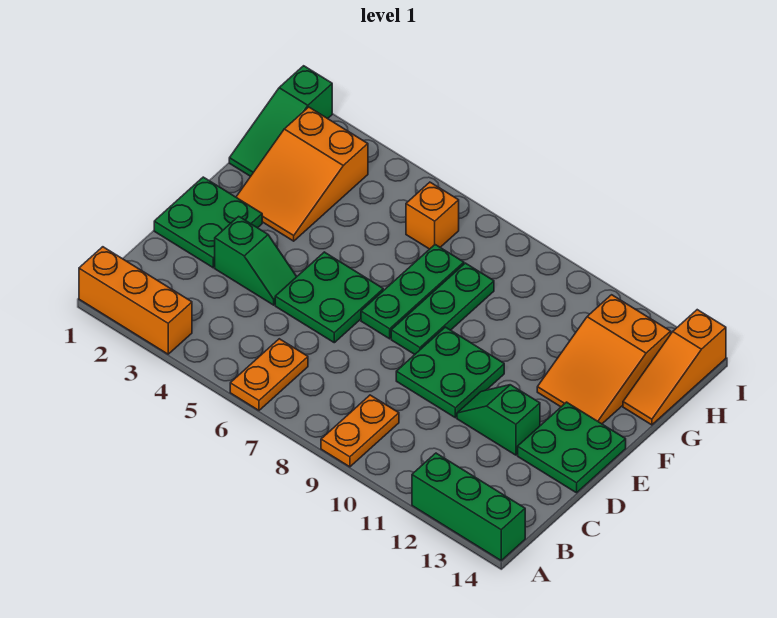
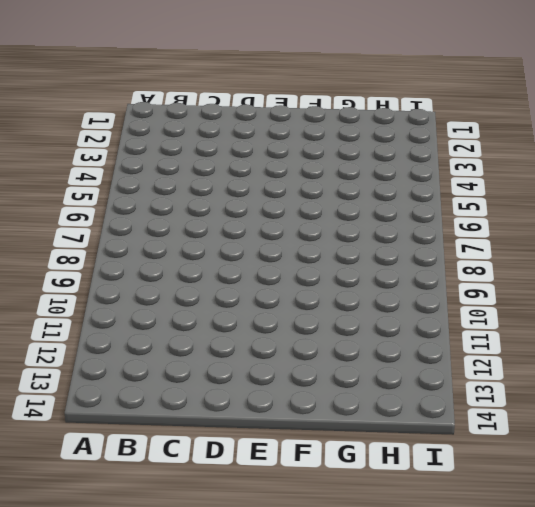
none -> orange 1x3 brick [79,247,192,354]
none -> orange 1x2 plate [230,339,308,410]
none -> orange 1x2 plate [321,395,399,467]

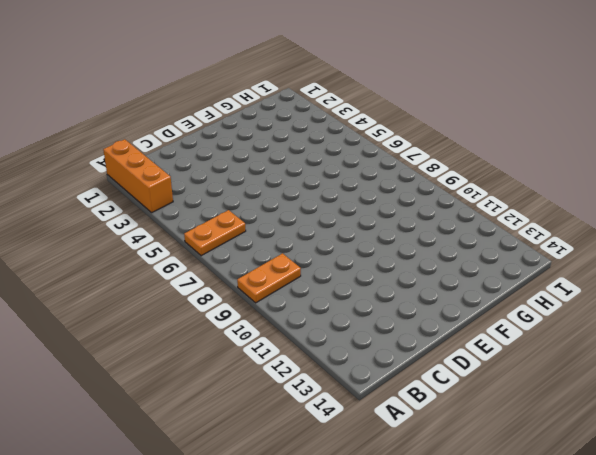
none -> green 1x3 brick [412,453,525,560]
none -> green 2x2 plate [154,177,262,268]
none -> green 1x2 slope [215,216,297,305]

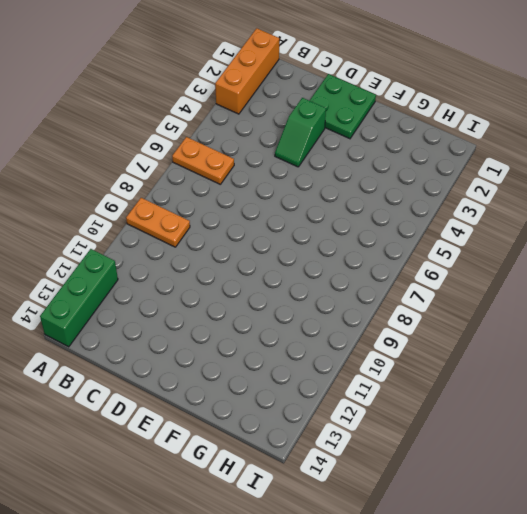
none -> green 2x2 plate [275,252,383,343]
none -> green 2x2 plate [396,327,504,418]
none -> green 1x2 slope [457,385,540,455]

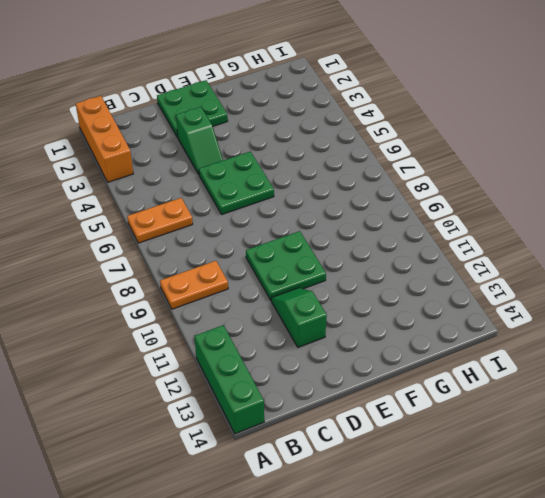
none -> green 2x2 plate [518,402,626,493]
none -> green 1x3 plate [361,245,464,339]
none -> green 1x3 plate [391,263,494,354]

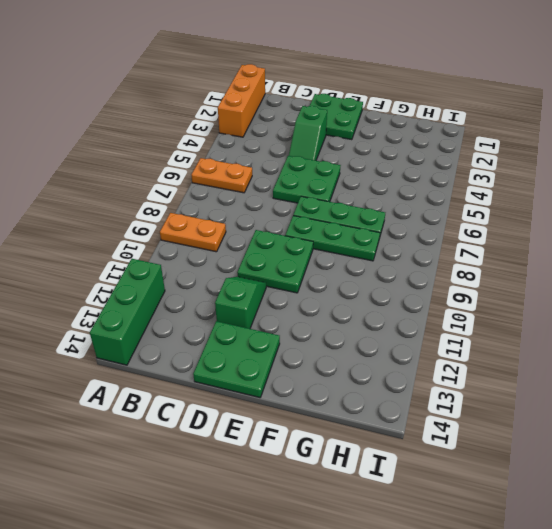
none -> orange 2x3 slope [236,107,368,241]
none -> orange 2x3 slope [537,295,671,424]
none -> green 1x3 slope [229,66,332,176]

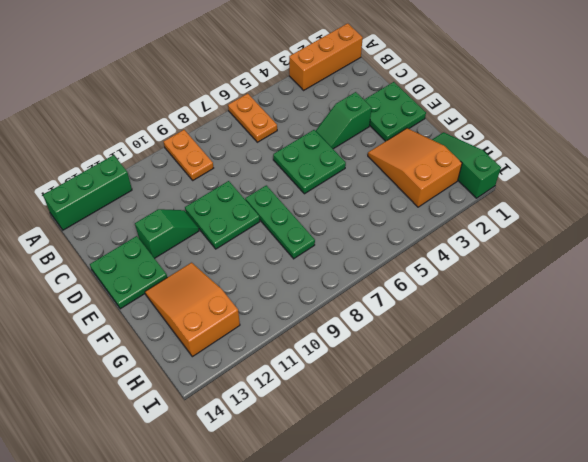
none -> green 1x3 plate [361,245,464,339]
none -> orange 1x3 slope [623,310,726,425]
none -> orange 1x1 brick [406,182,459,249]

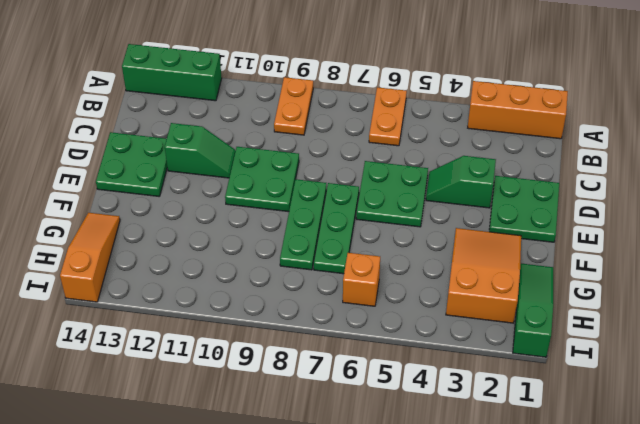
none -> orange 2x3 slope [537,295,671,424]

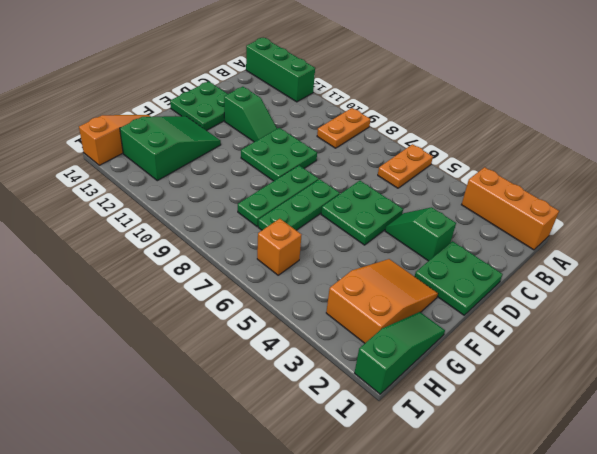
green 2x3 slope [120,116,221,181] -> orange 2x3 slope [537,295,671,424]

